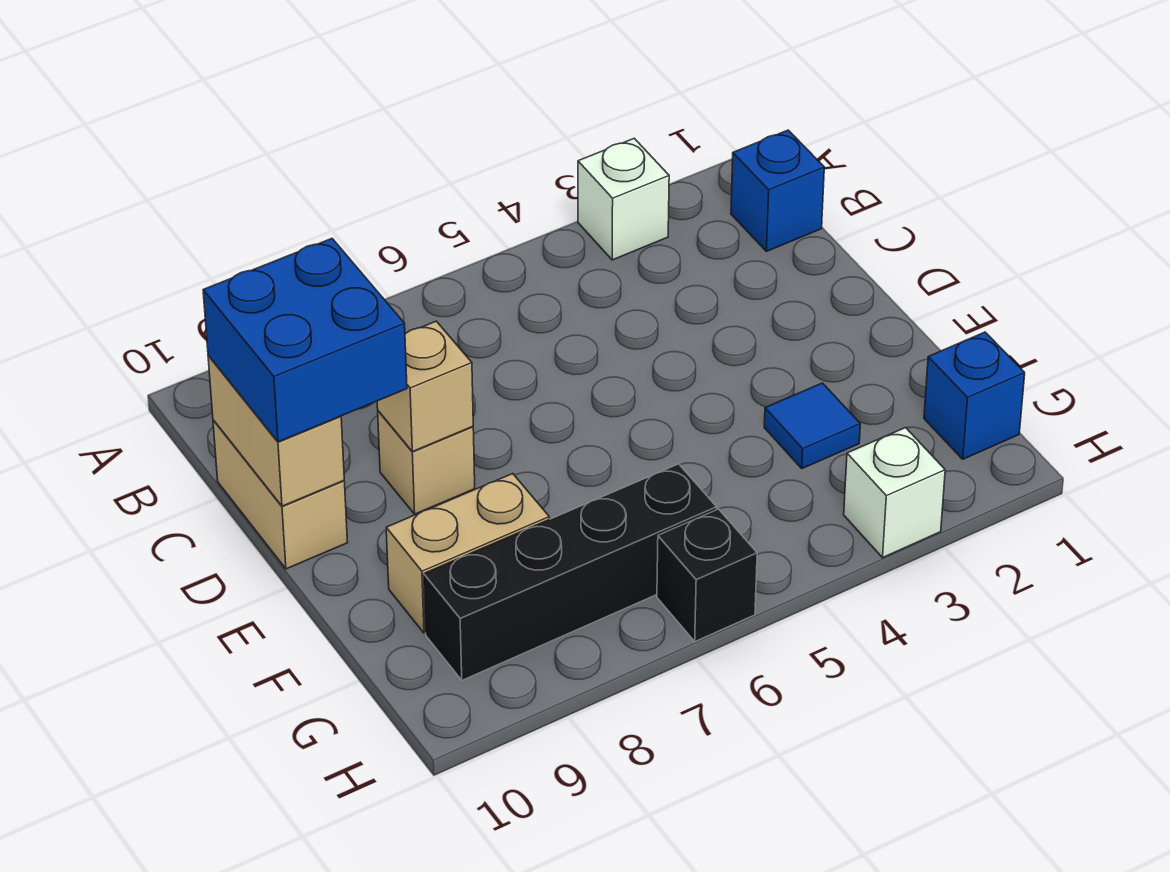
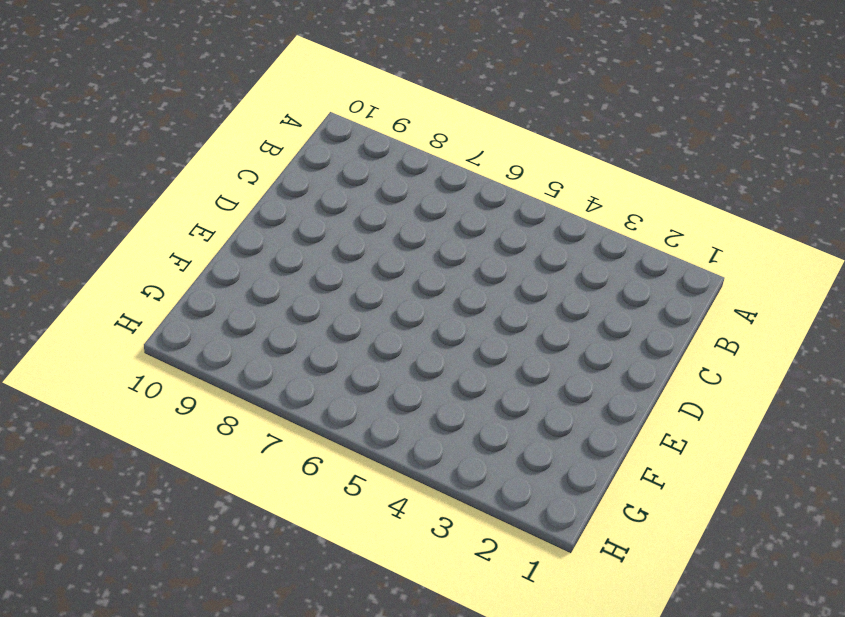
none -> white 1x1 brick [578,138,669,260]
none -> blue 1x1 brick [731,130,824,251]
none -> tan 1x2 brick [213,420,348,569]

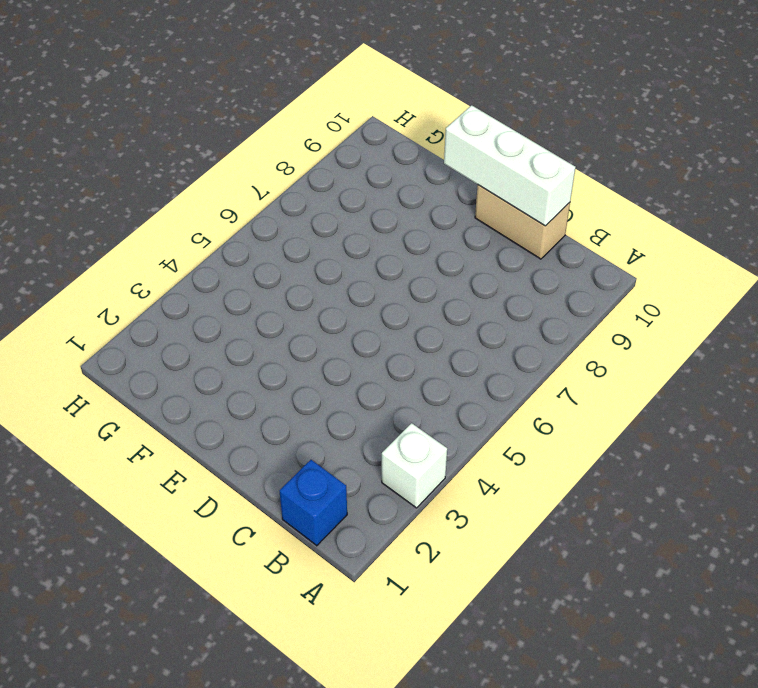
white 1x3 brick [444,105,575,226] -> tan 1x2 brick [208,355,344,506]
none -> tan 1x1 brick [378,411,475,514]
none -> blue 1x1 tile [764,383,860,469]
none -> tan 1x2 brick [386,474,549,633]

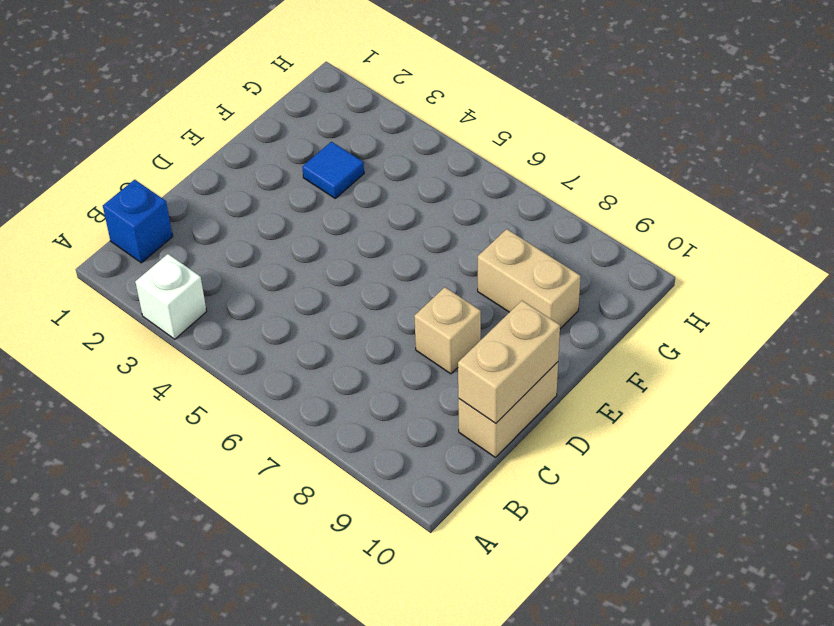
none -> blue 1x1 brick [924,332,1025,459]
none -> black 1x4 brick [424,464,717,680]
none -> white 1x1 brick [844,428,945,558]

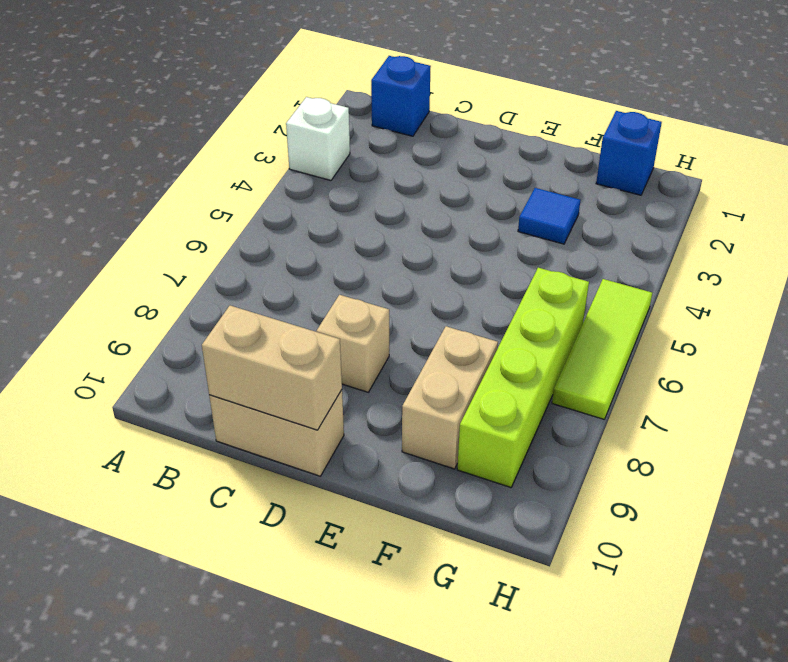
lime 1x4 brick [457,268,589,487] -> black 1x4 brick [424,464,717,680]
lime 1x3 tile [552,279,652,419] -> black 1x1 brick [657,509,757,641]
none -> white 1x1 brick [844,428,945,558]
none -> tan 1x1 brick [377,321,473,452]
none -> blue 2x2 brick [203,239,407,442]

